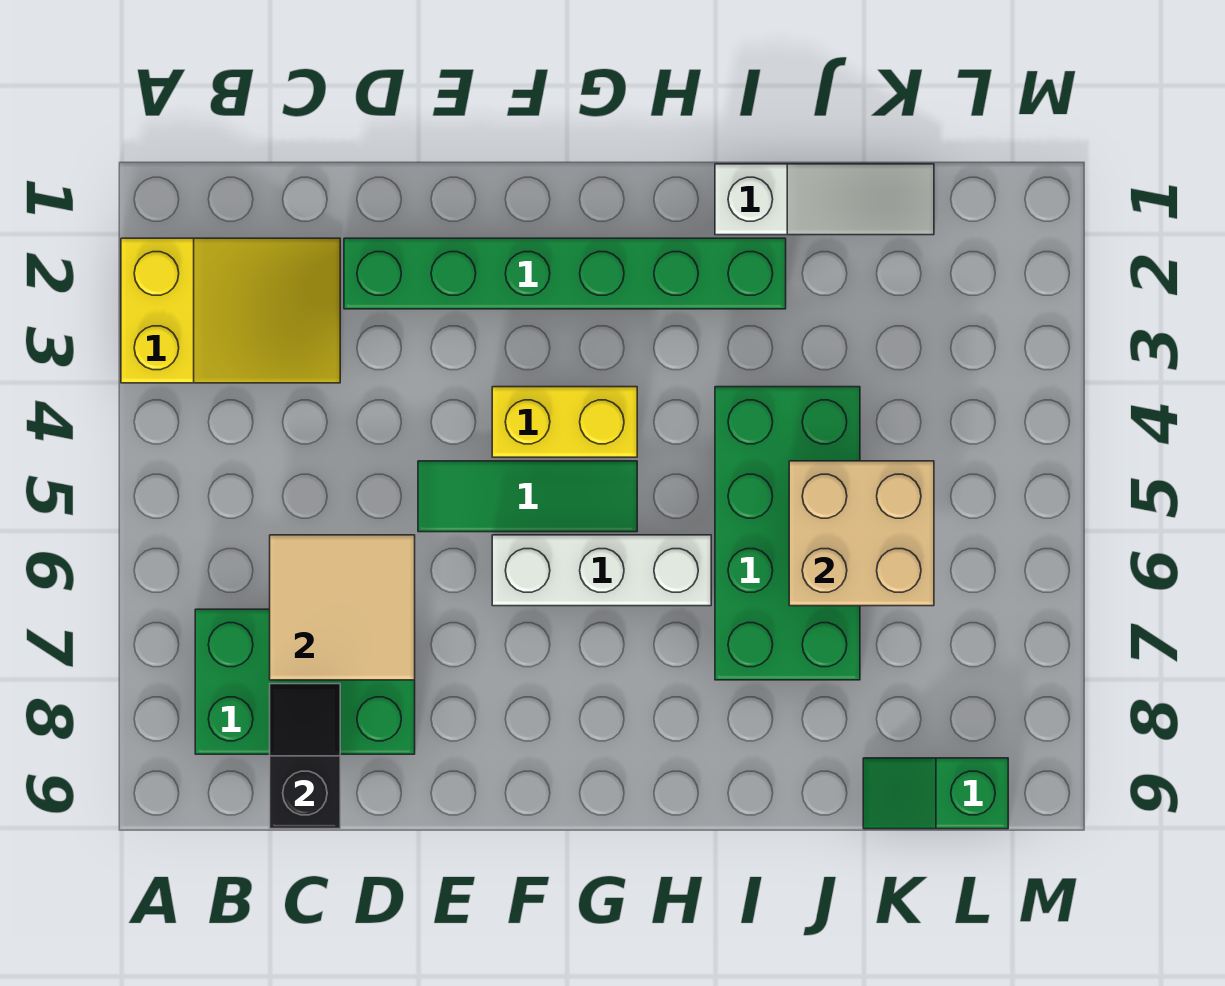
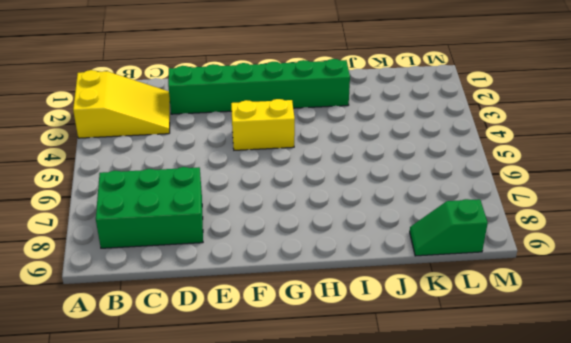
none -> green 1x3 tile [418,461,637,532]
none -> white 1x3 brick [492,535,711,606]
none -> white 1x3 slope [715,164,934,235]

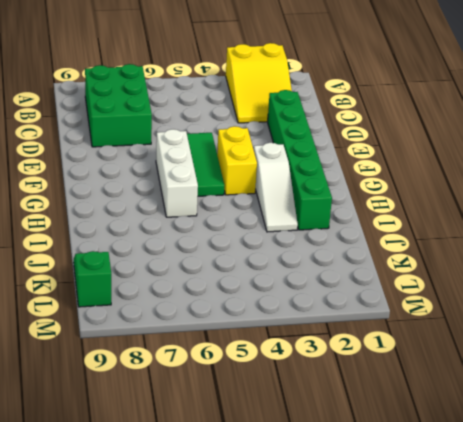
white 1x3 slope [254,143,298,232] -> white 1x3 slope moved to [715,164,934,235]
none -> green 2x4 brick [715,387,860,680]
none -> tan 2x2 tile [270,535,415,680]
none -> black 1x2 slope [270,684,340,829]

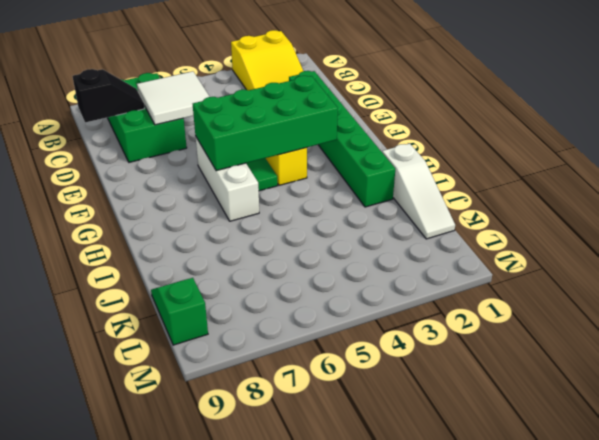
white 2x2 tile [137,71,210,125] -> tan 2x2 tile [270,535,415,680]
green 2x4 brick [193,76,338,171] -> green 2x4 brick moved to [715,387,860,680]
none -> tan 2x2 brick [789,461,934,606]

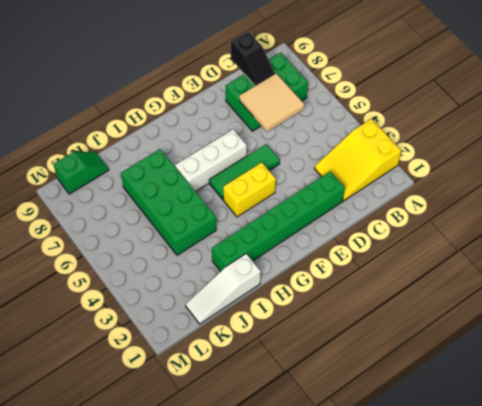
none -> tan 2x2 brick [789,461,934,606]

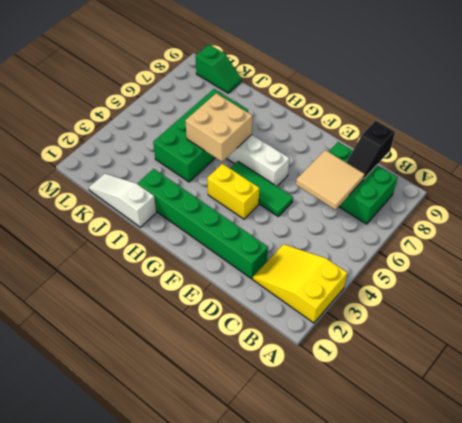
tan 2x2 brick [185,93,252,162] -> tan 2x2 brick moved to [789,461,934,606]

